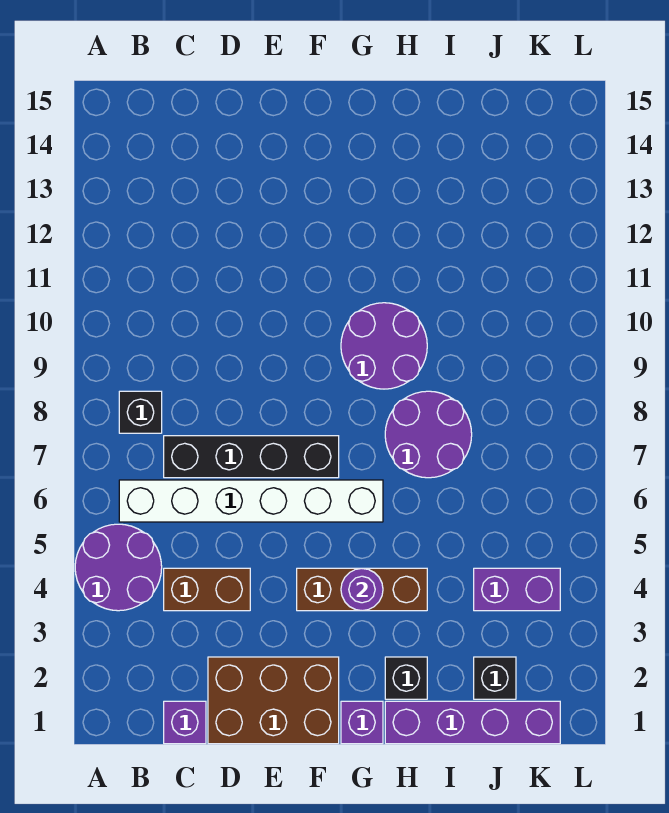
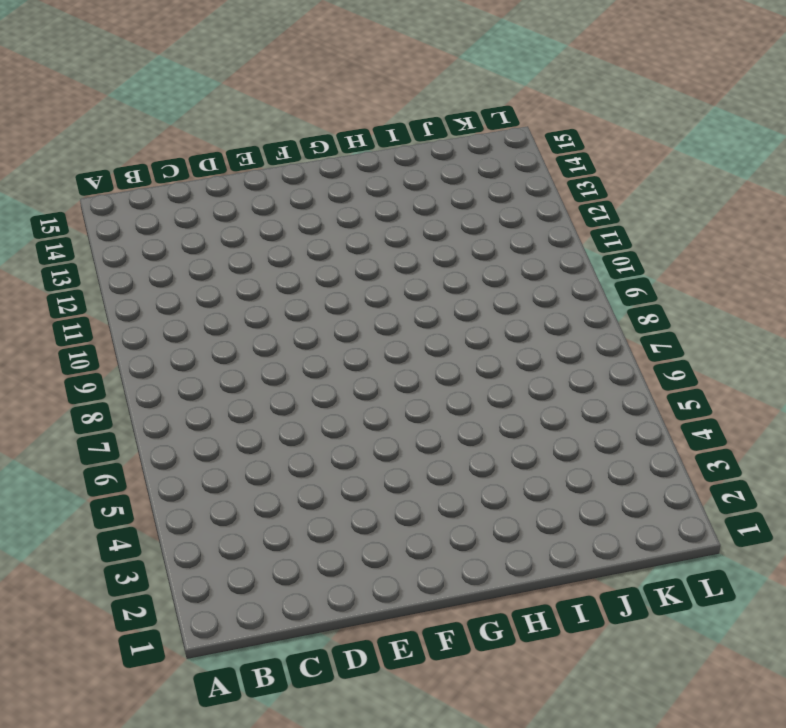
none -> purple 2x2 round brick [75,524,162,611]
none -> white 1x6 brick [119,480,383,522]
none -> black 1x1 brick [119,391,162,433]

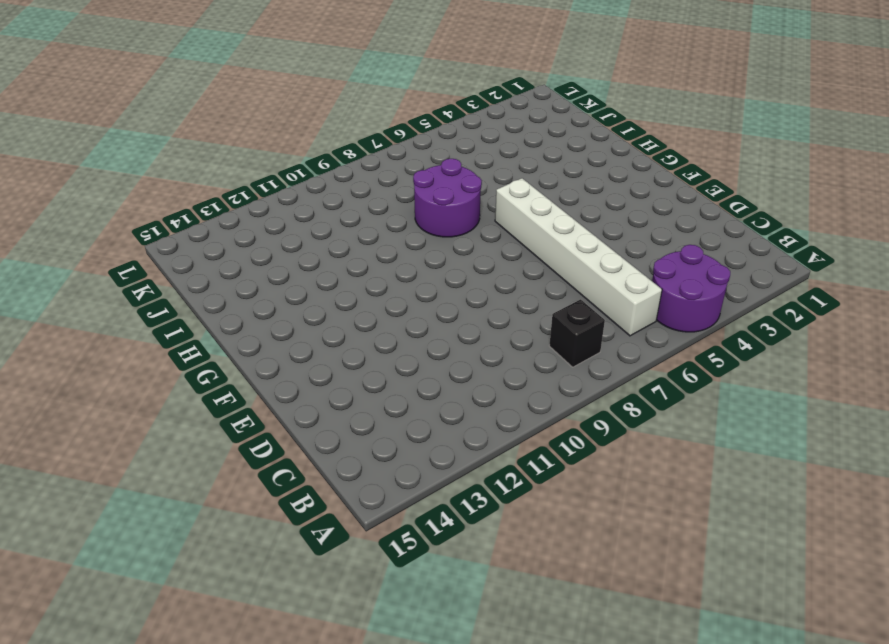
none -> purple 1x1 brick [164,701,206,744]
none -> brown 1x2 brick [164,568,250,611]
none -> black 1x4 brick [164,436,339,478]

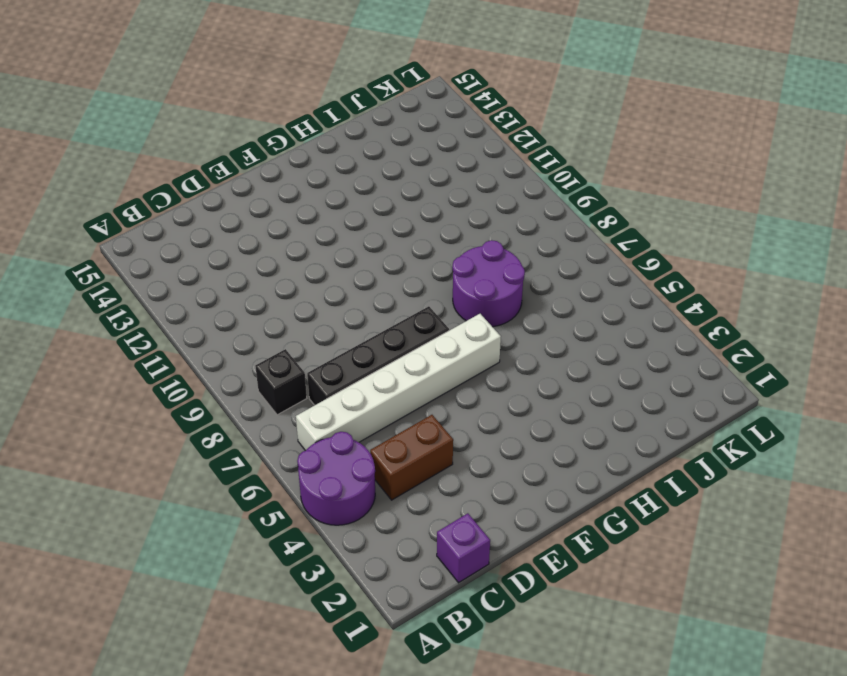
none -> brown 2x3 brick [208,657,339,744]
none -> brown 1x3 brick [297,568,427,611]
none -> purple 1x1 brick [341,701,383,744]

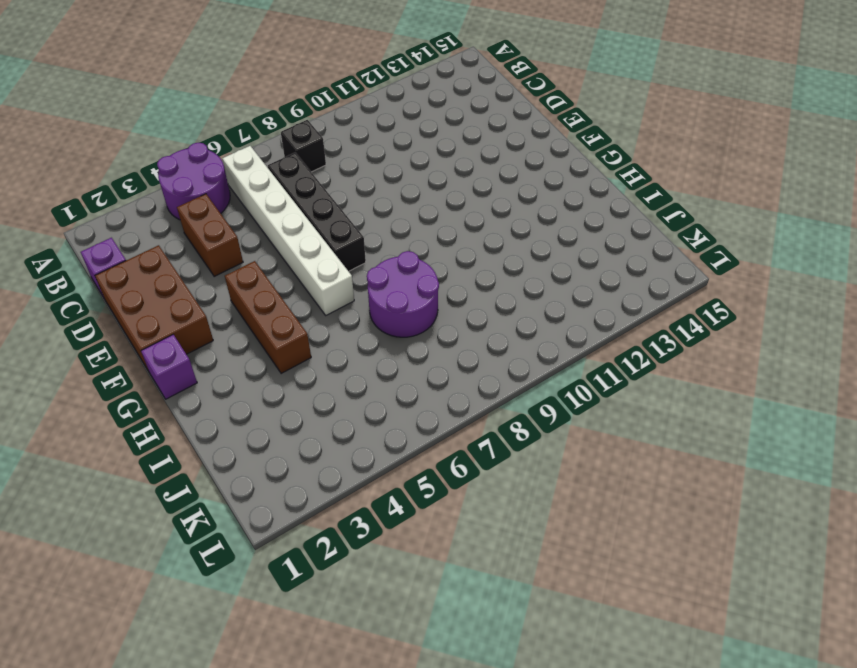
none -> purple 2x2 round brick [341,303,427,389]
none -> purple 1x4 brick [385,701,560,744]
none -> black 1x1 brick [385,657,427,699]

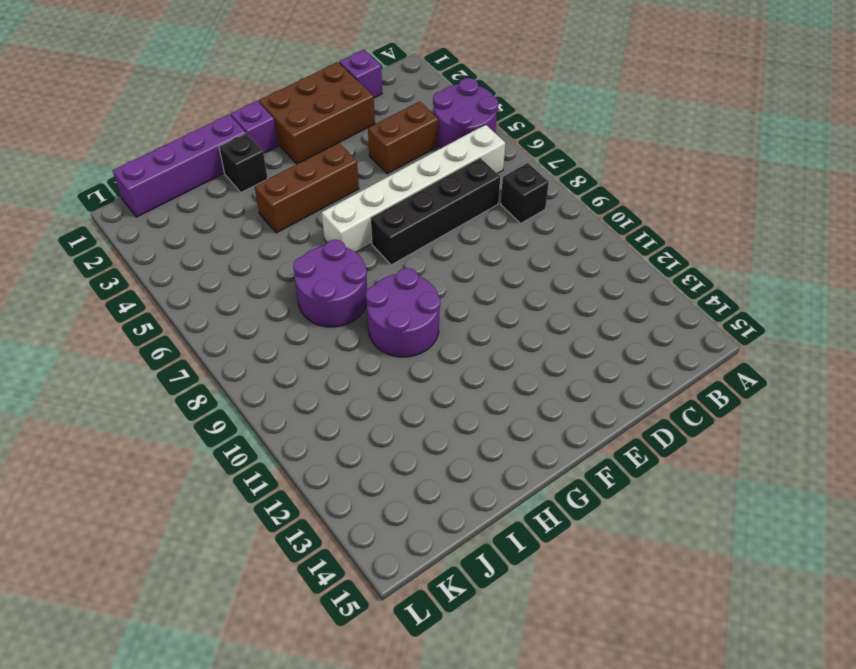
none -> black 1x1 brick [474,657,516,699]
none -> purple 1x2 brick [474,568,560,611]
none -> purple 1x1 round brick [341,568,383,611]

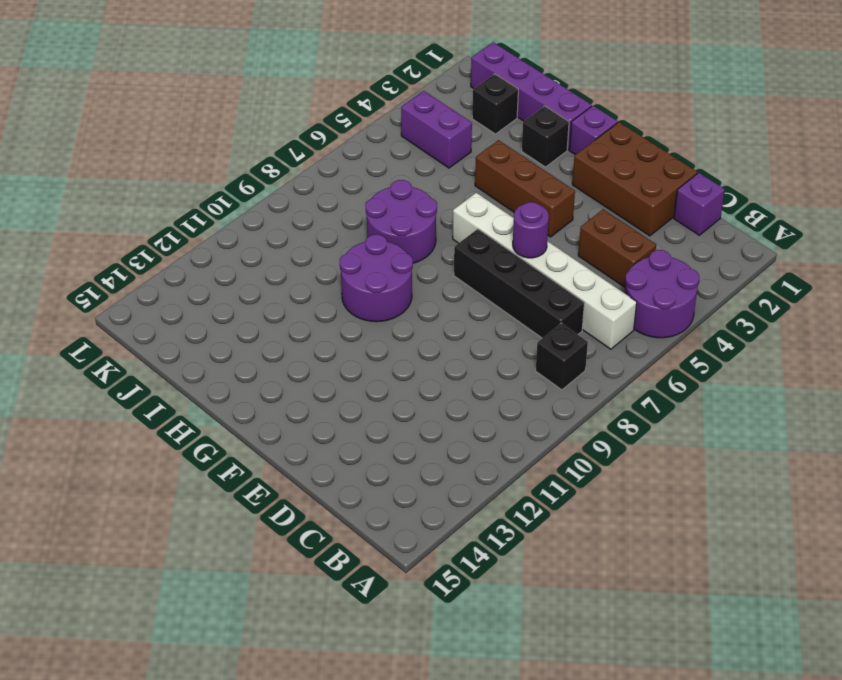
purple 1x1 round brick [513,202,549,258] -> purple 1x1 round brick moved to [341,568,383,611]

